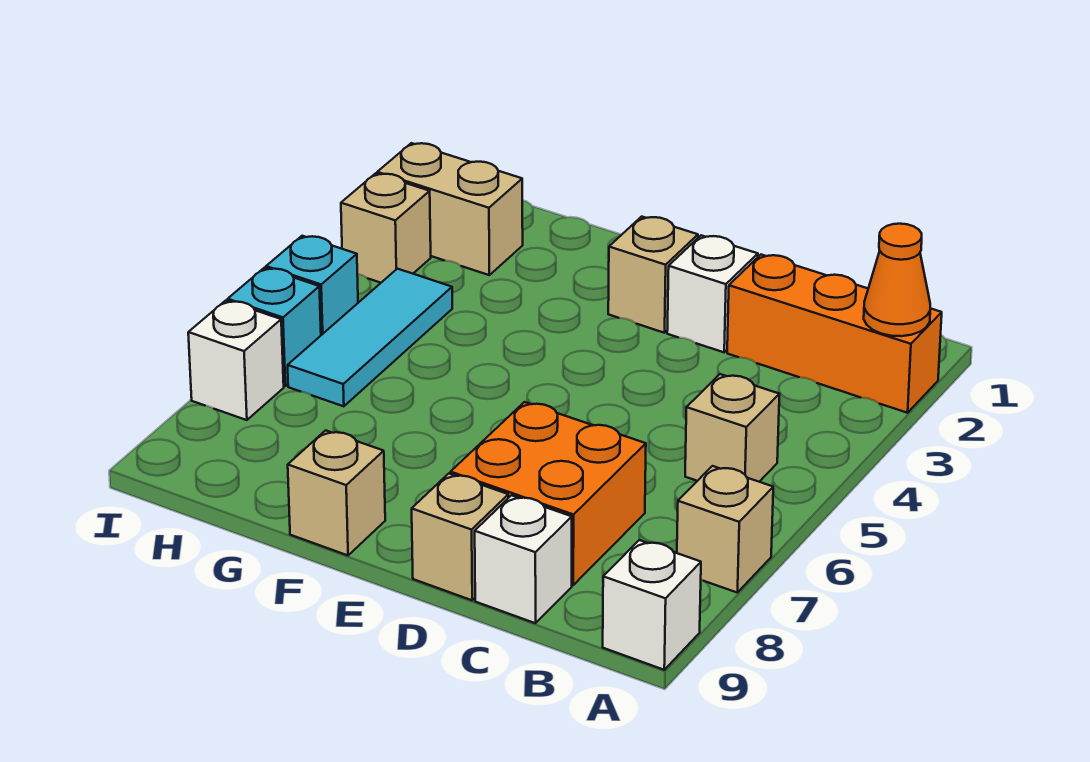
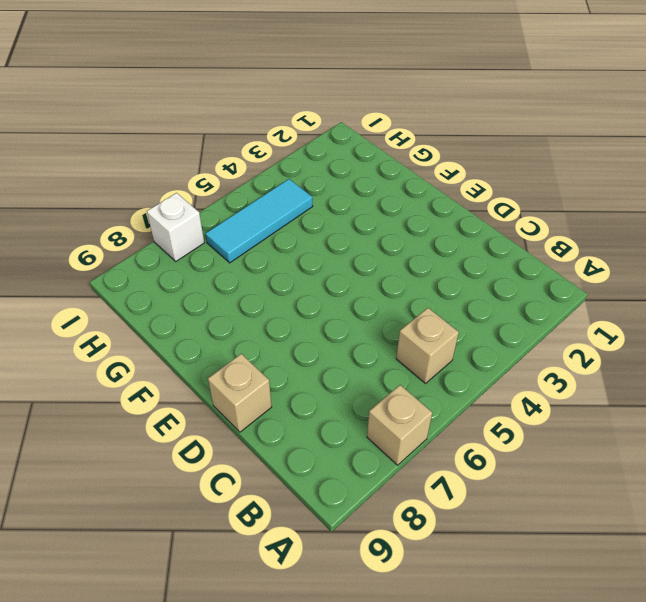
none -> orange 1x3 brick [727,255,942,413]
none -> white 1x1 brick [603,540,701,670]
none -> orange 2x2 brick [451,402,646,585]

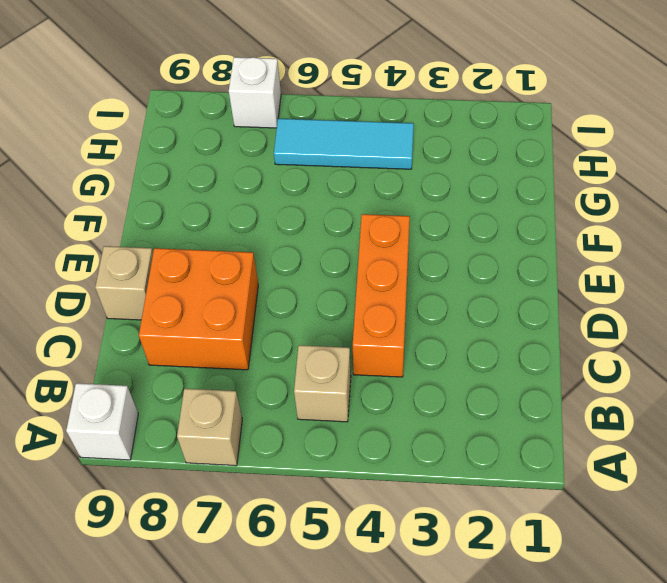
orange 1x3 brick [353,214,410,377] -> orange 1x3 brick moved to [727,255,942,413]
none -> white 1x1 brick [475,495,572,623]
none -> white 1x1 brick [667,235,758,352]
none -> tan 1x1 brick [608,217,698,333]

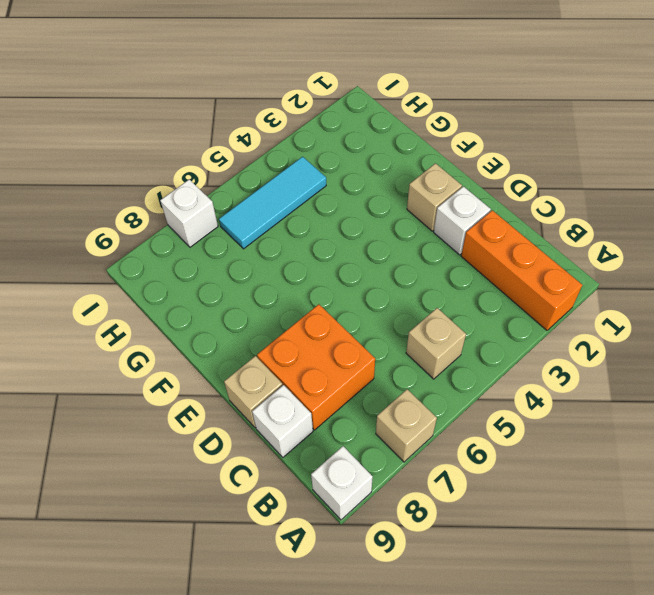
none -> tan 1x1 brick [288,430,385,555]
none -> tan 1x2 brick [377,143,523,275]
none -> tan 1x1 brick [341,173,431,283]

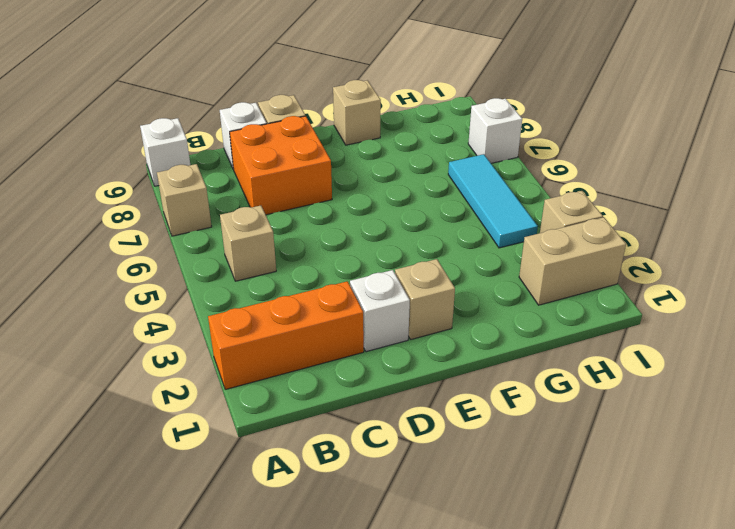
none -> cyan 1x1 brick [266,236,358,335]
none -> cyan 1x1 brick [228,268,321,386]
none -> orange 1x1 cone [864,224,930,336]

